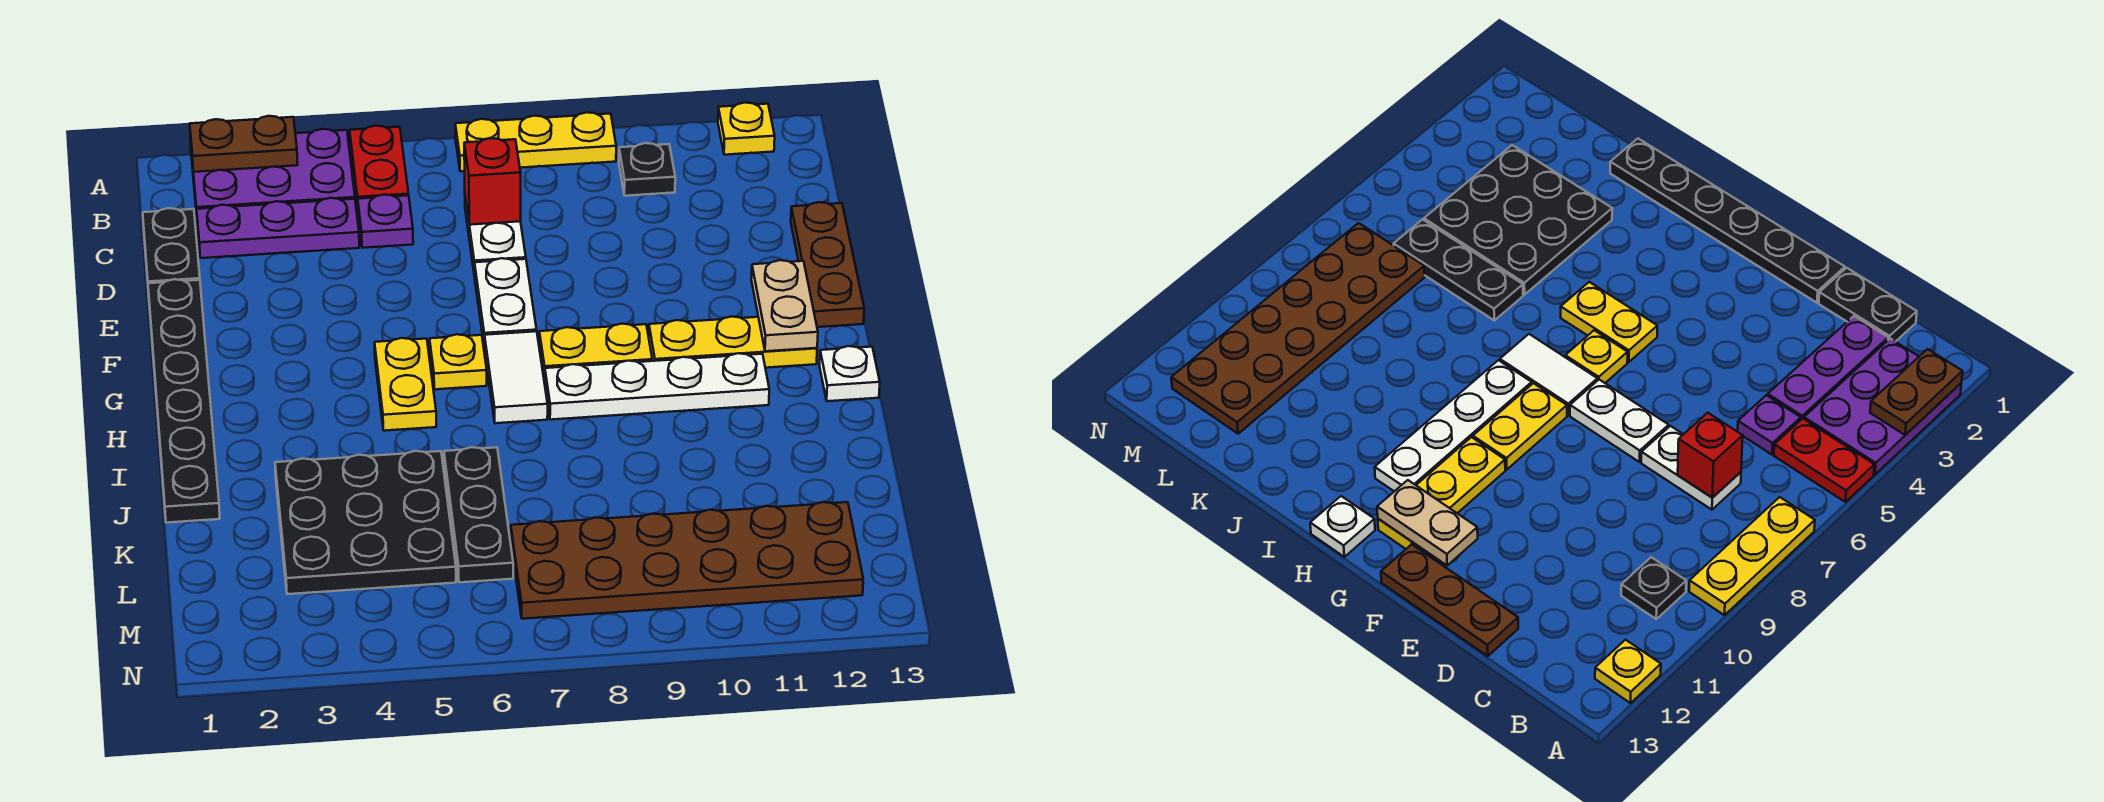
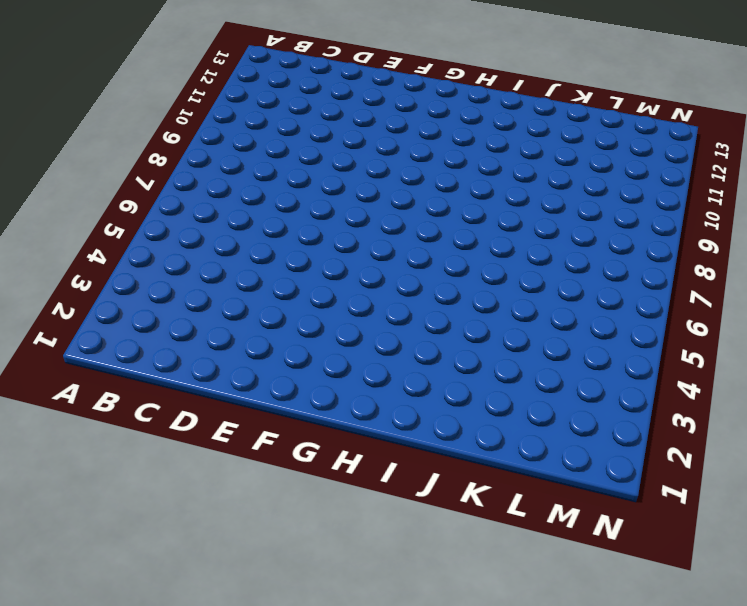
none -> purple 2x3 plate [191,129,355,215]
none -> red 1x2 plate [350,126,409,209]
none -> yellow 1x3 plate [455,112,616,171]

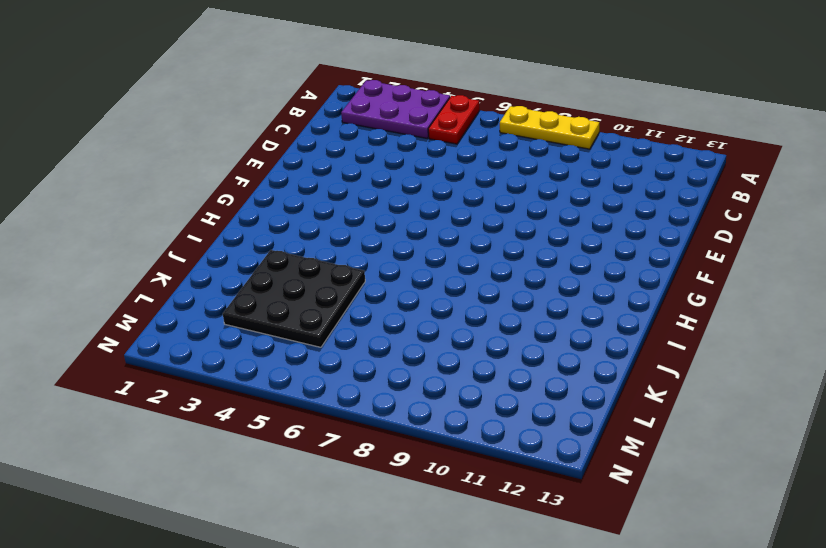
none -> yellow 1x1 plate [718,103,775,155]
none -> black 1x1 plate [619,143,675,196]
none -> black 1x2 plate [143,208,200,293]

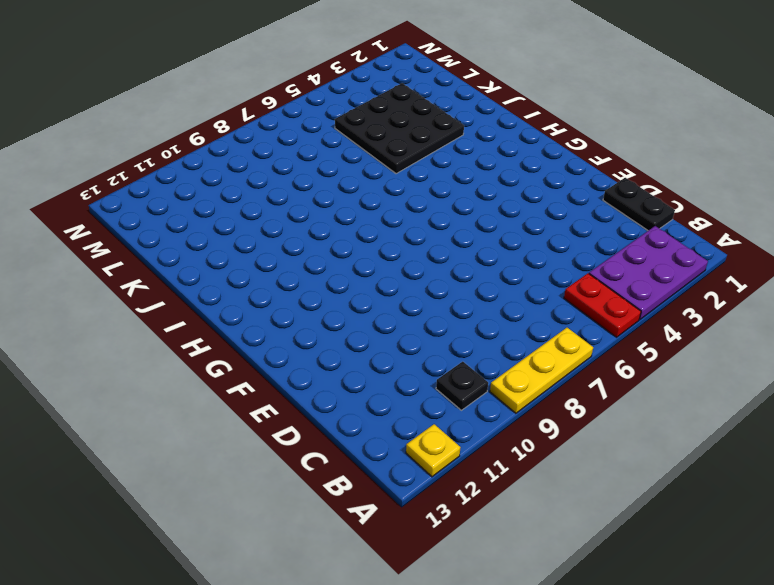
none -> purple 1x3 plate [197,198,359,258]
none -> purple 1x1 plate [358,195,413,248]
none -> white 1x2 plate [465,197,526,276]

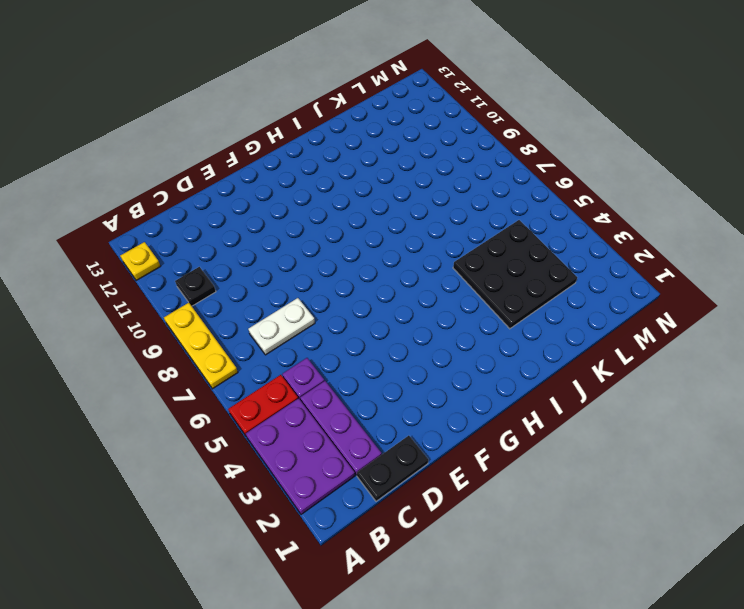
none -> brown 1x3 plate [791,202,864,327]
none -> black 1x6 plate [148,279,220,523]
none -> white 1x2 plate [475,258,537,349]

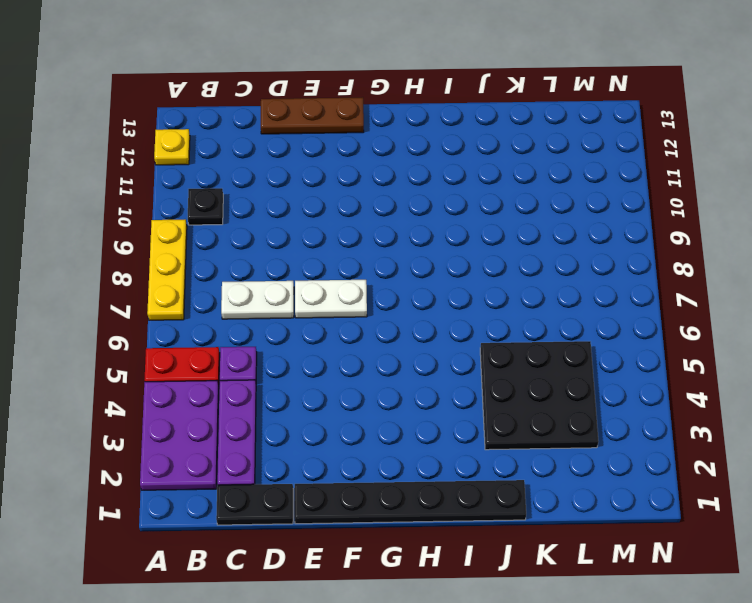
none -> yellow 1x2 plate [375,338,436,431]
none -> yellow 1x1 plate [430,334,487,389]
none -> white 1x2 tile [485,331,548,423]

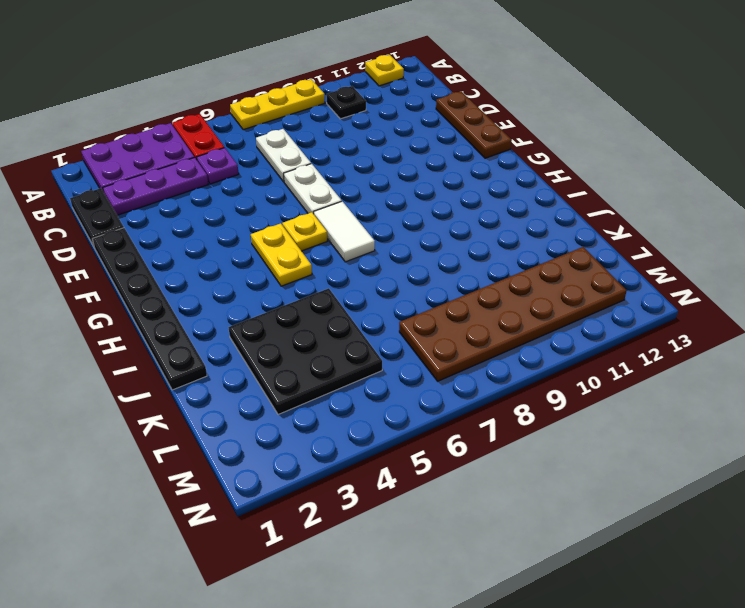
none -> yellow 1x2 plate [539,324,652,382]
none -> yellow 1x3 plate [649,317,817,368]
none -> white 1x4 plate [545,353,769,420]

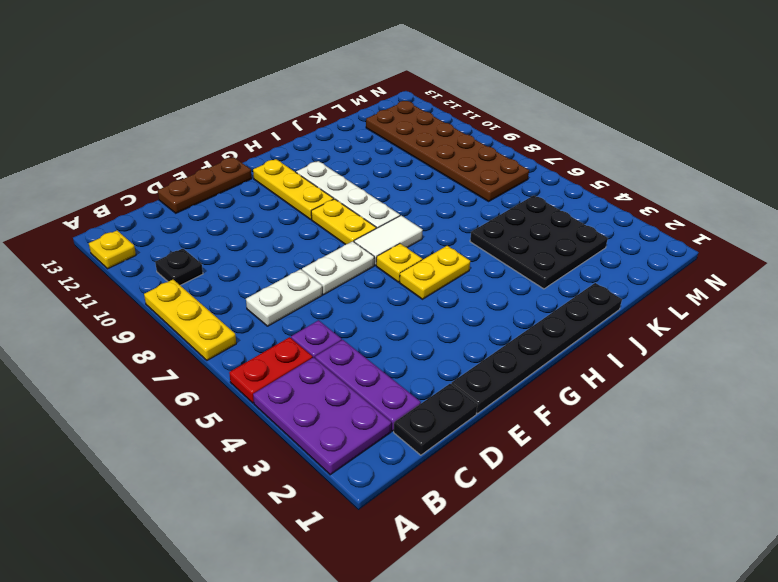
none -> white 1x1 plate [820,346,880,401]
none -> black 1x3 plate [444,447,513,582]
none -> brown 1x2 plate [190,116,298,172]

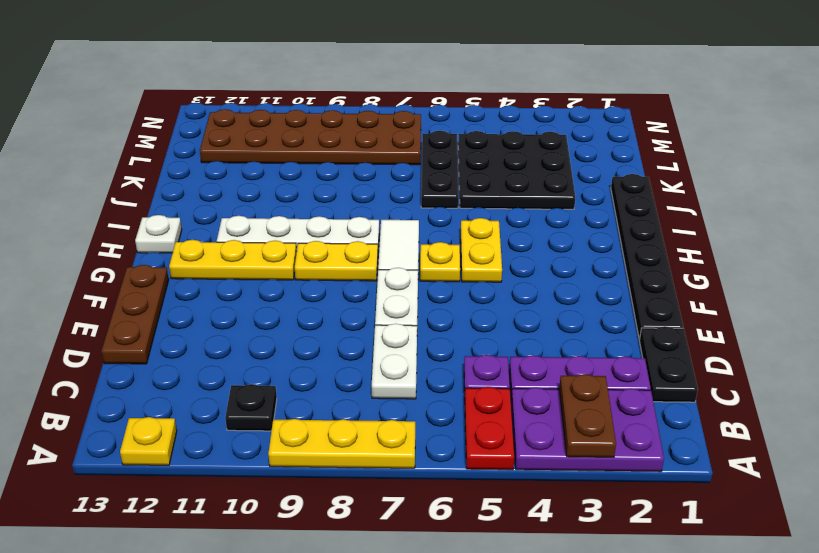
brown 1x2 plate [559,374,616,457] -> brown 1x2 plate turned to [190,116,298,172]
none -> red 1x1 brick [464,138,521,225]
none -> tan 1x2 plate [751,260,818,351]

